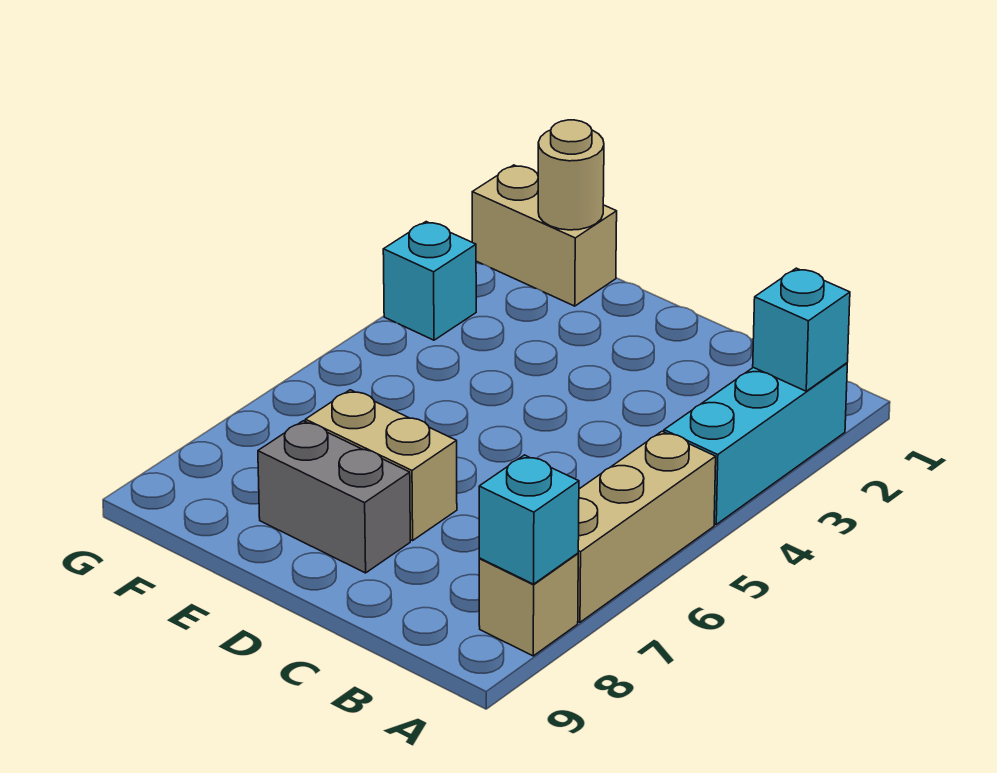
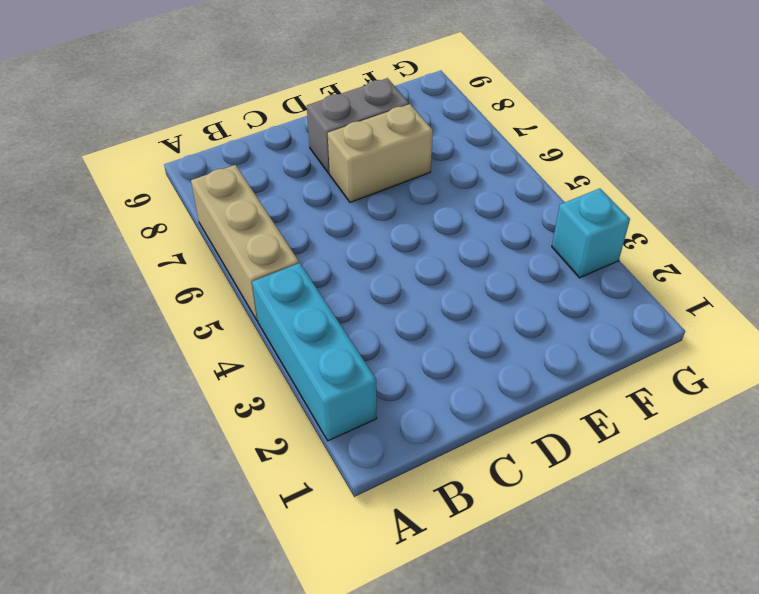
none -> tan 1x1 brick [479,553,578,656]
none -> tan 1x2 brick [472,165,617,306]

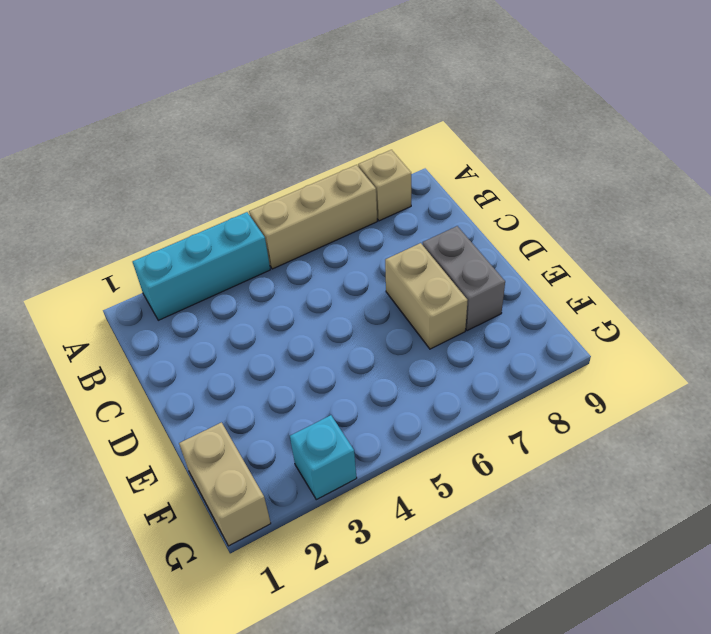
none -> cyan 1x1 brick [753,268,850,391]
none -> cyan 1x1 brick [479,455,579,584]

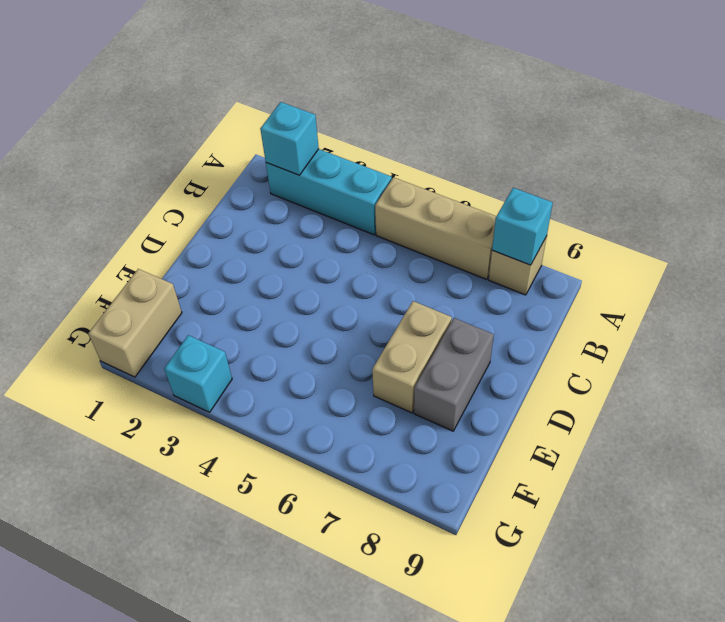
none -> tan 1x1 round brick [538,120,604,230]

